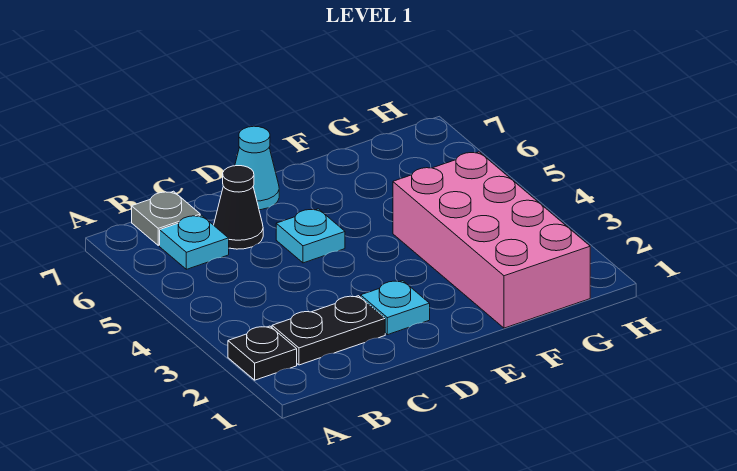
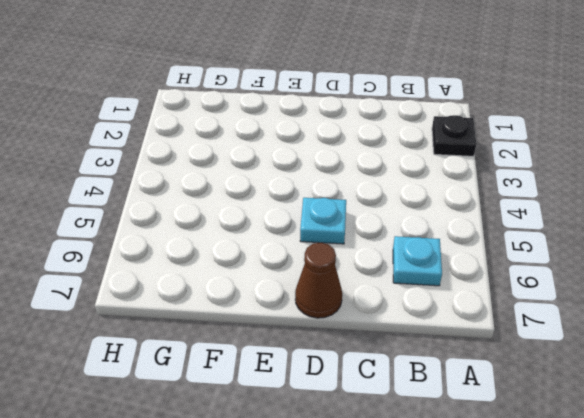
brown 1x1 cone [295,243,342,318] -> cyan 1x1 cone [235,126,279,210]
none -> black 1x2 plate [272,296,385,365]
none -> grey 1x1 plate [132,191,200,245]

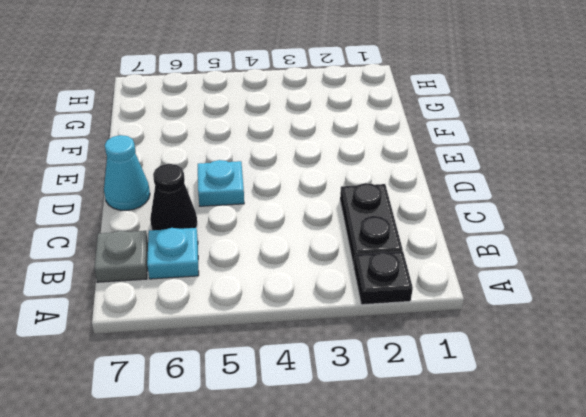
none -> cyan 1x1 plate [361,281,430,335]
none -> pink 2x4 brick [393,152,590,328]

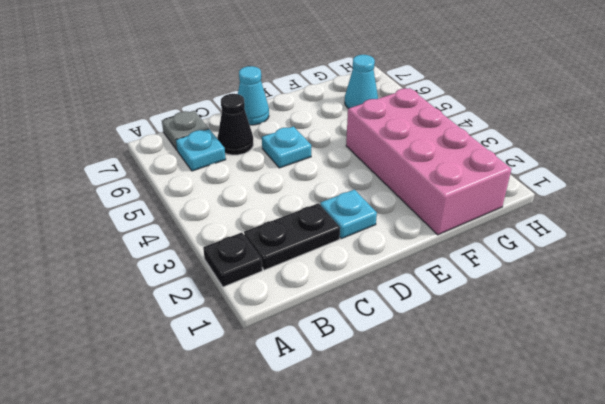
cyan 1x1 cone [345,55,378,108] -> none

